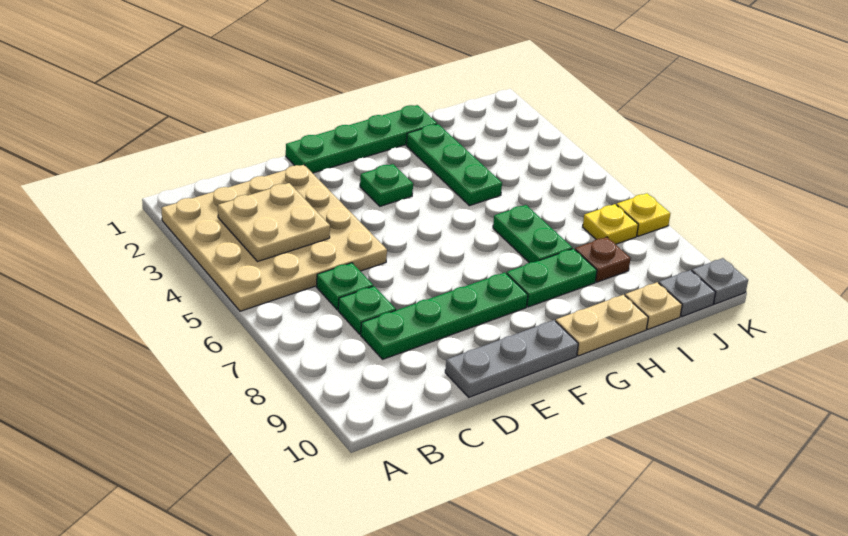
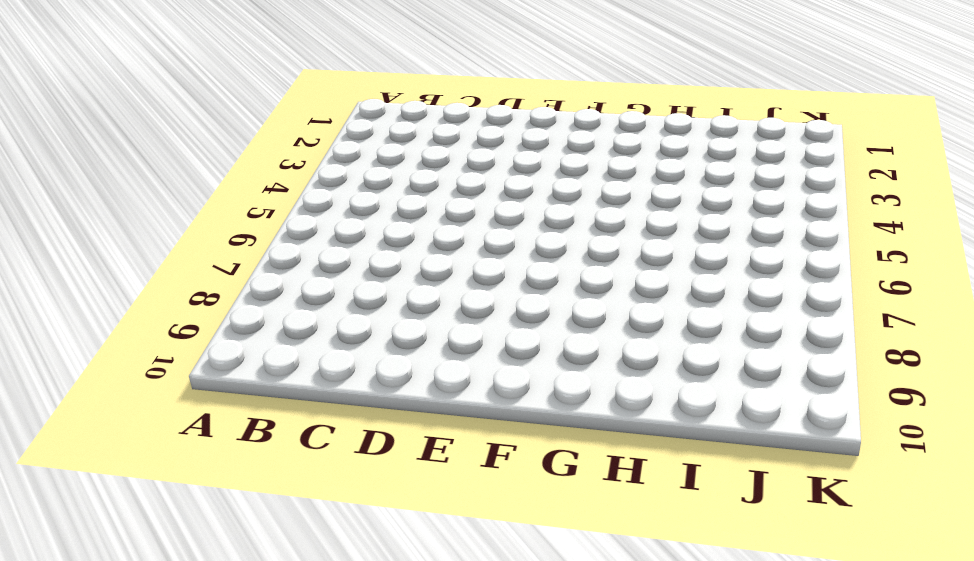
none -> tan 4x4 plate [162,165,387,311]
none -> green 1x1 plate [316,263,373,310]
none -> green 1x1 plate [338,286,396,334]

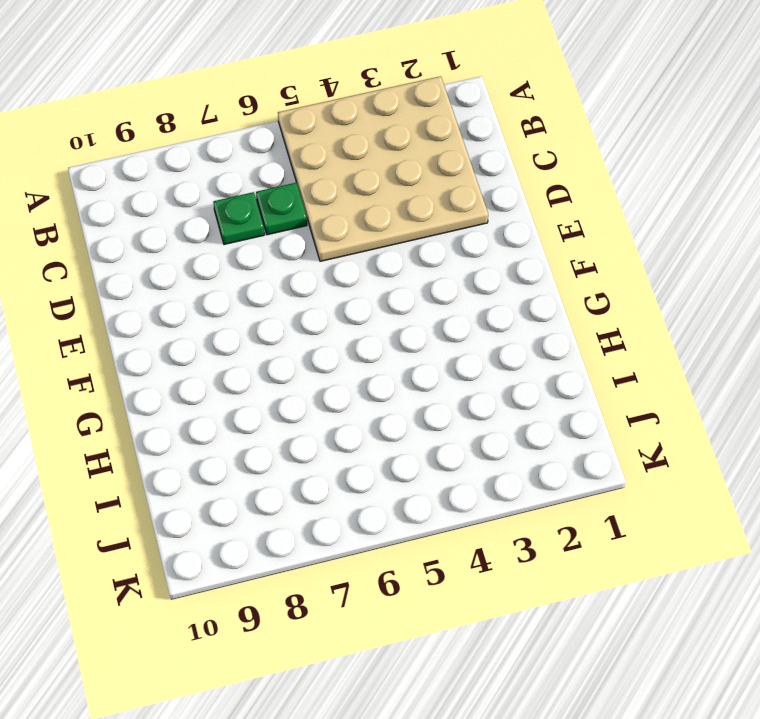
none -> green 1x4 plate [361,273,528,359]
none -> grey 1x3 plate [445,320,578,397]
none -> green 1x4 plate [286,105,437,173]

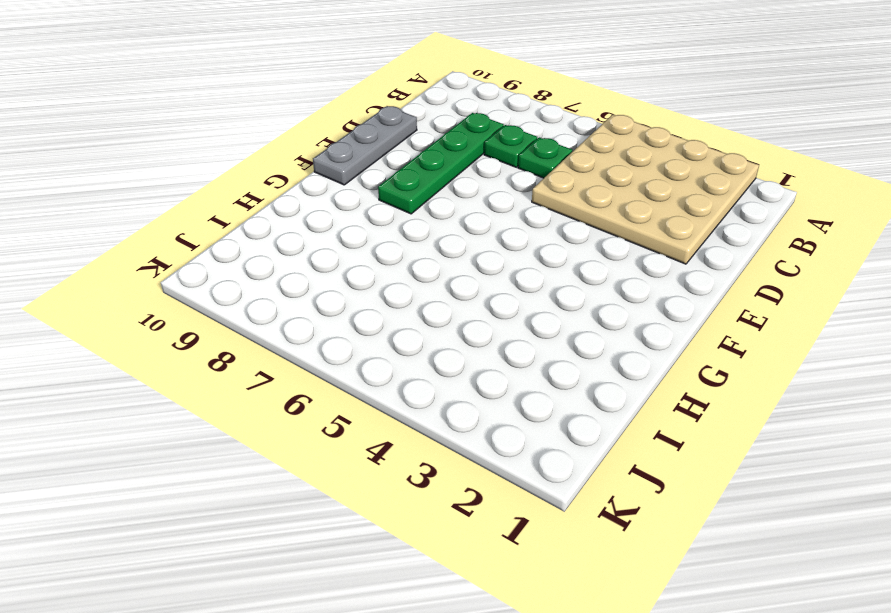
none -> green 1x4 plate [286,105,437,173]
none -> green 1x1 plate [360,164,413,206]
none -> green 1x2 plate [507,249,597,307]

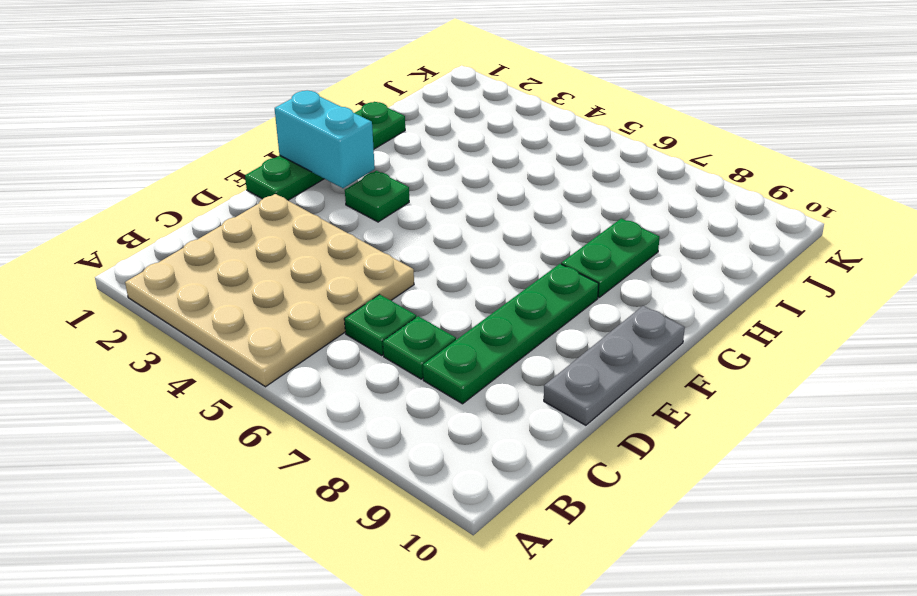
cyan 1x2 brick [275,91,375,188] -> none
none -> tan 1x2 plate [556,295,648,356]
none -> green 1x3 plate [406,124,502,206]
none -> green 1x2 plate [493,205,572,263]

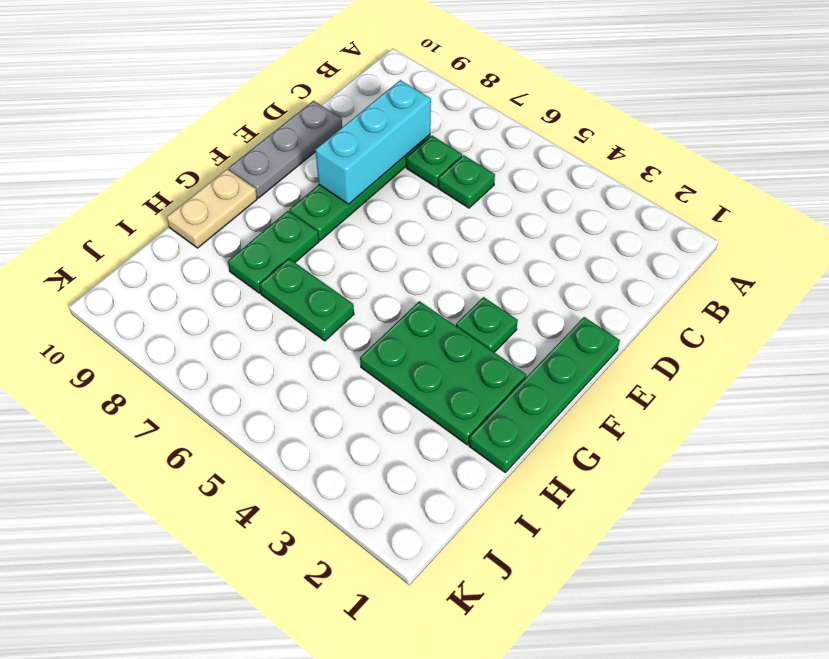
cyan 1x3 brick [315,80,431,204] -> none
green 2x3 plate [360,301,526,445] -> green 1x3 plate [406,124,502,206]
none -> tan 4x4 plate [162,165,387,311]
none -> brown 1x1 plate [575,237,631,282]
none -> tan 1x1 plate [625,282,682,329]

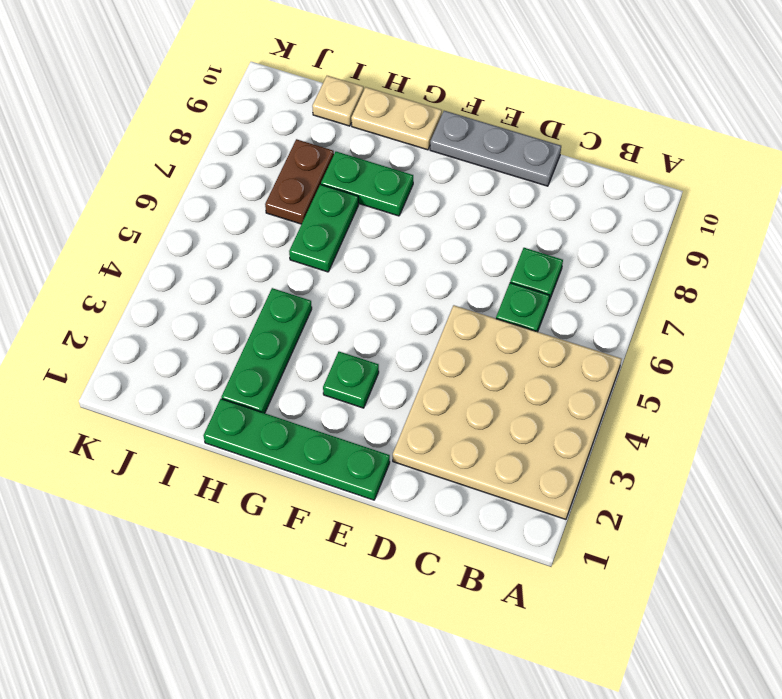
brown 1x2 plate [265,139,334,224] -> brown 1x1 plate [575,237,631,282]
none -> green 1x4 plate [361,273,528,359]
none -> yellow 1x1 plate [583,204,638,244]
none -> grey 1x1 plate [659,270,716,317]

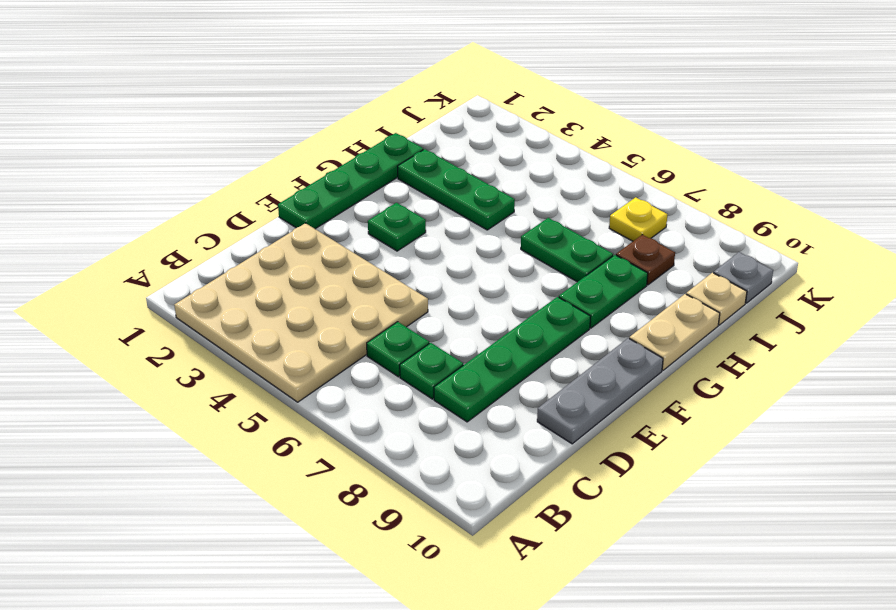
none -> yellow 1x1 plate [617,193,670,236]
none -> grey 1x1 plate [692,258,748,304]
none -> tan 2x2 plate [218,183,330,262]

